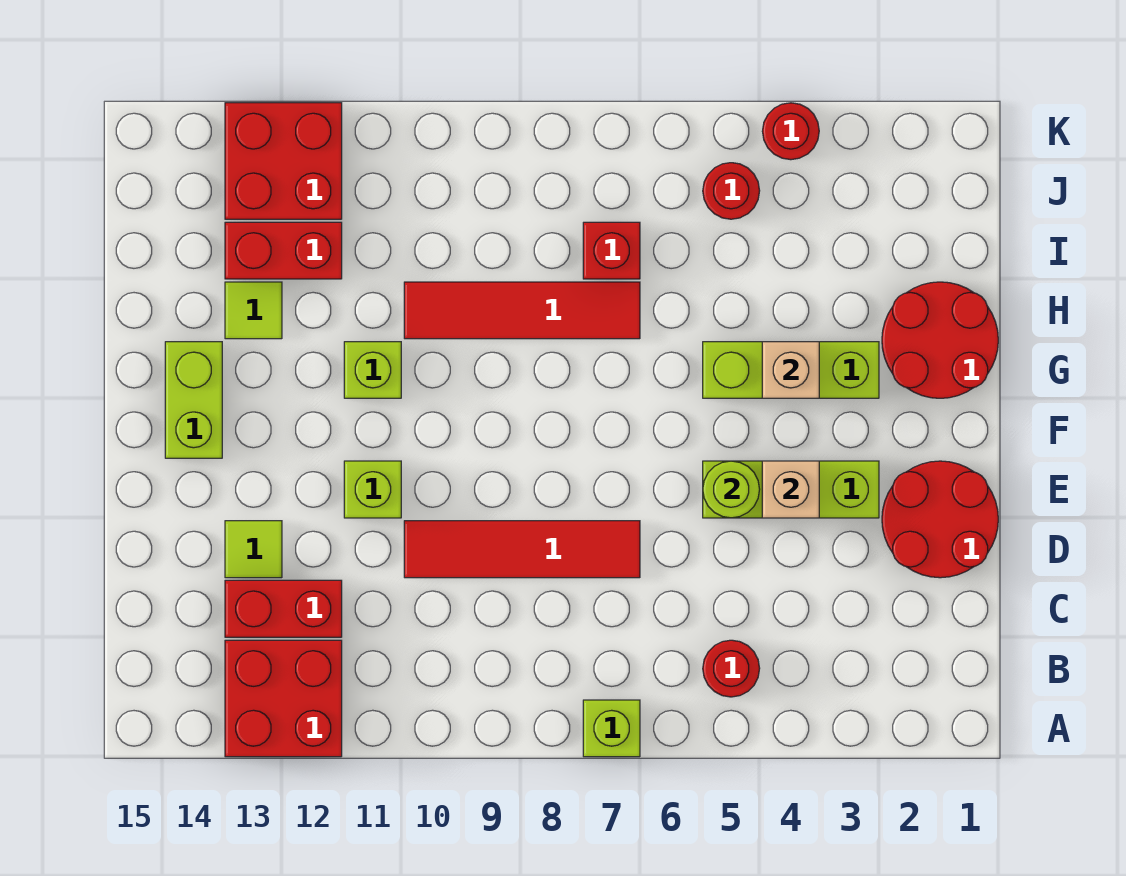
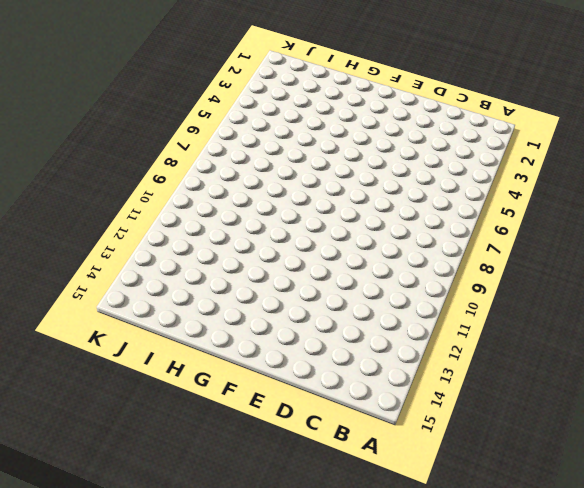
none -> lime 1x1 brick [583,700,640,757]
none -> red 2x2 brick [225,640,342,757]
none -> red 1x1 round brick [703,640,760,697]

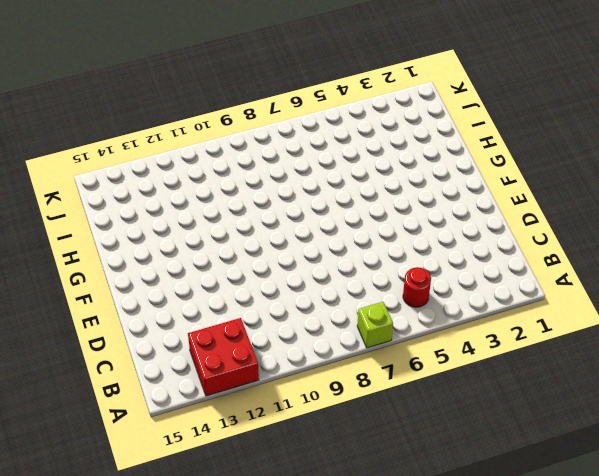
none -> red 1x2 brick [225,580,342,637]
none -> red 2x2 round brick [882,461,998,578]
none -> red 1x4 tile [404,521,640,578]

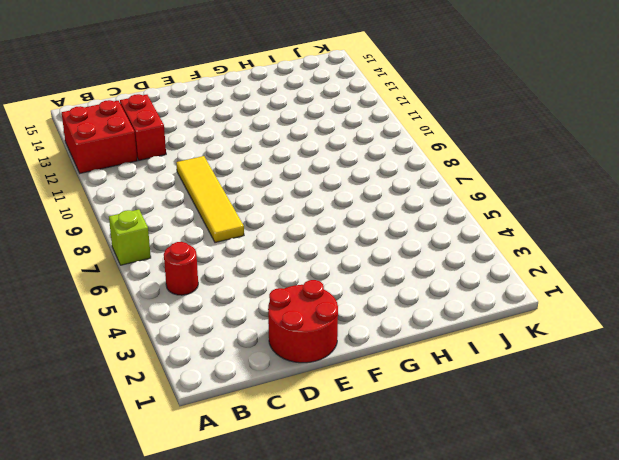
yellow 1x4 tile [176,156,244,243] -> red 1x4 tile [404,521,640,578]
none -> lime 1x1 tile [225,521,282,578]
none -> lime 1x3 brick [703,461,879,518]
none -> lime 1x1 brick [344,461,401,518]

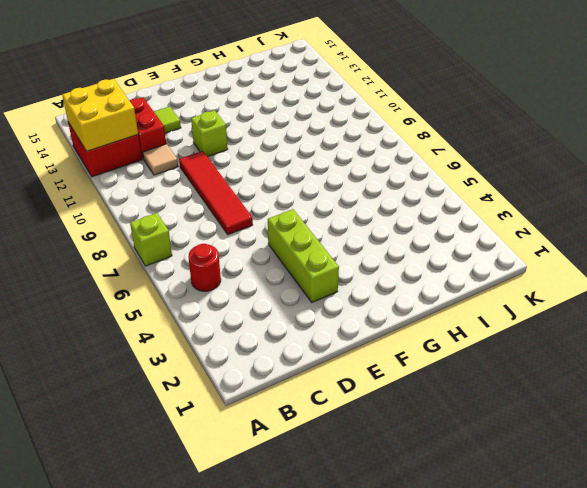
yellow 2x2 brick [62,79,138,151] -> none
tan 1x1 tile [143,144,178,175] -> none
none -> red 2x2 round brick [882,461,998,578]
none -> lime 1x2 brick [165,342,222,458]
none -> red 2x2 round brick [882,282,998,398]

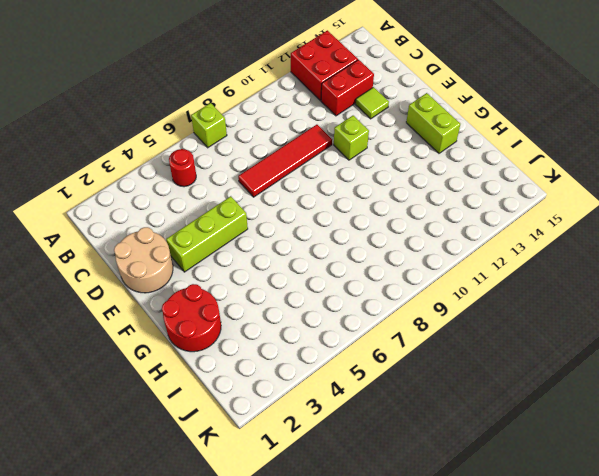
tan 2x2 round brick [114,227,173,293] -> red 2x2 round brick [882,461,998,578]
none -> lime 1x3 brick [703,342,879,398]
none -> lime 1x1 brick [344,342,401,398]
none -> red 1x4 tile [404,282,640,339]

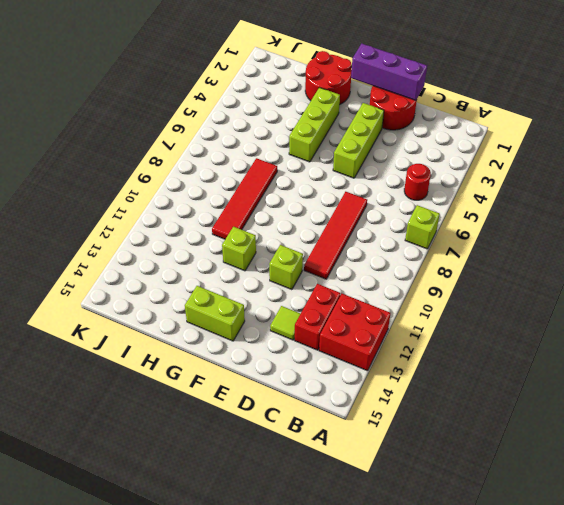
purple 1x3 brick [351,44,427,100] -> none
none -> lime 1x1 tile [225,282,282,339]
none -> red 1x1 brick [583,222,640,279]
none -> red 1x2 brick [225,222,342,279]

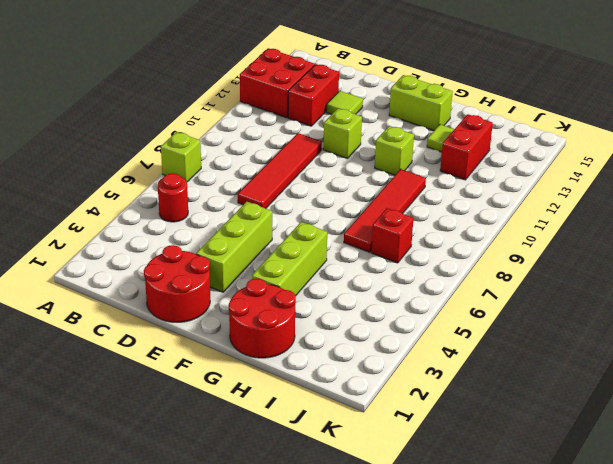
none -> red 1x1 round brick [703,163,760,219]
none -> red 2x2 brick [225,103,342,219]
none -> red 1x1 round brick [762,103,819,160]

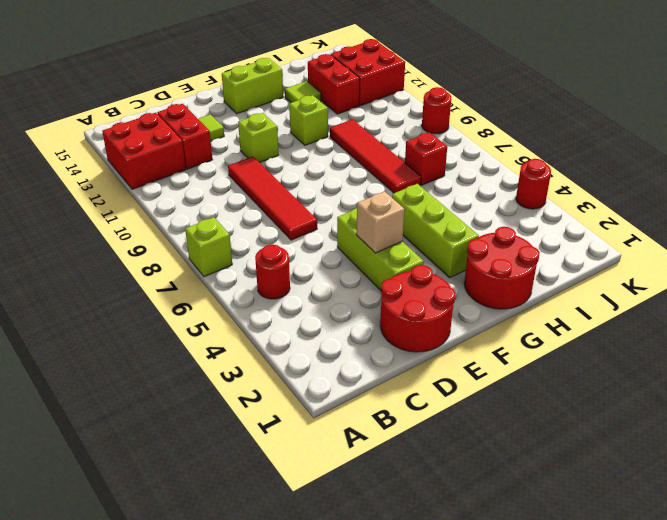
red 1x1 round brick [422,87,451,134] -> red 1x1 round brick moved to [703,163,760,219]
none -> lime 1x1 round brick [703,461,760,518]
none -> tan 1x1 brick [762,342,819,398]

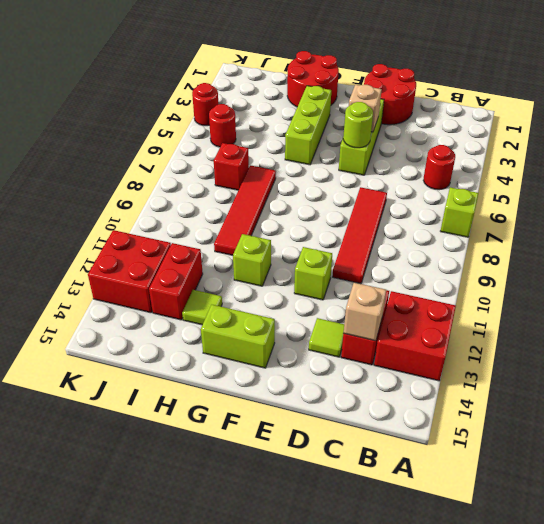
tan 1x1 brick [344,282,386,341] -> tan 1x1 brick moved to [762,342,819,398]

